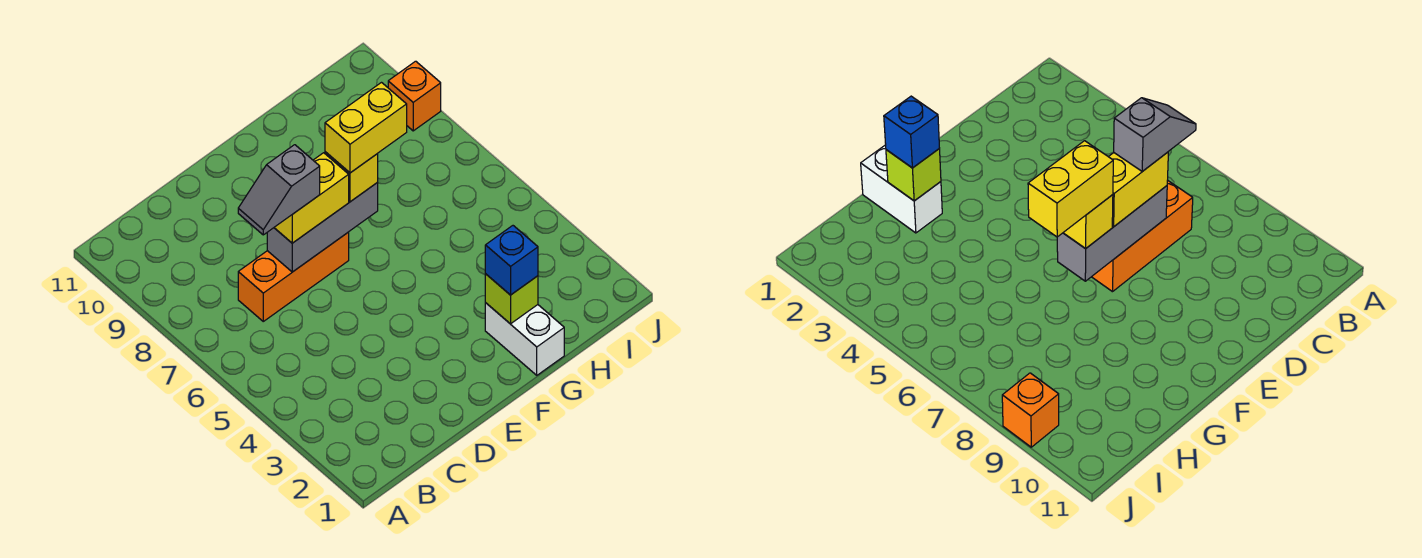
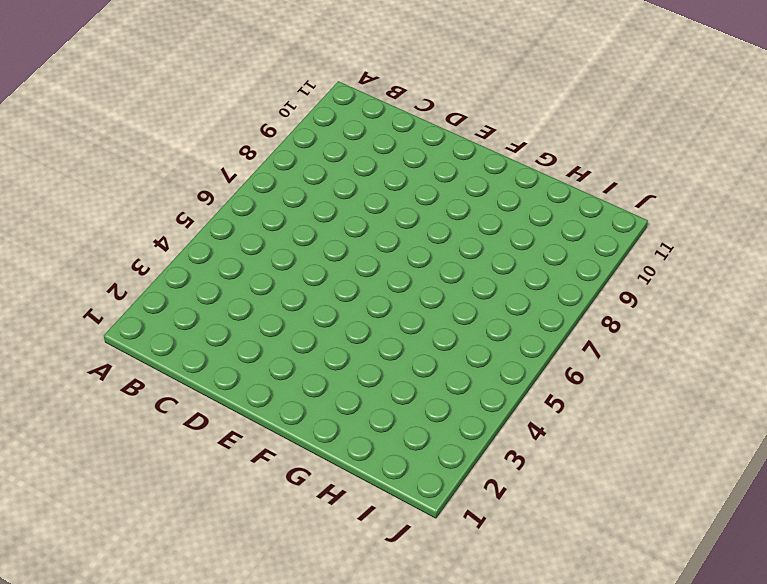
none -> orange 1x3 brick [238,232,349,321]
none -> white 1x2 brick [485,303,564,375]

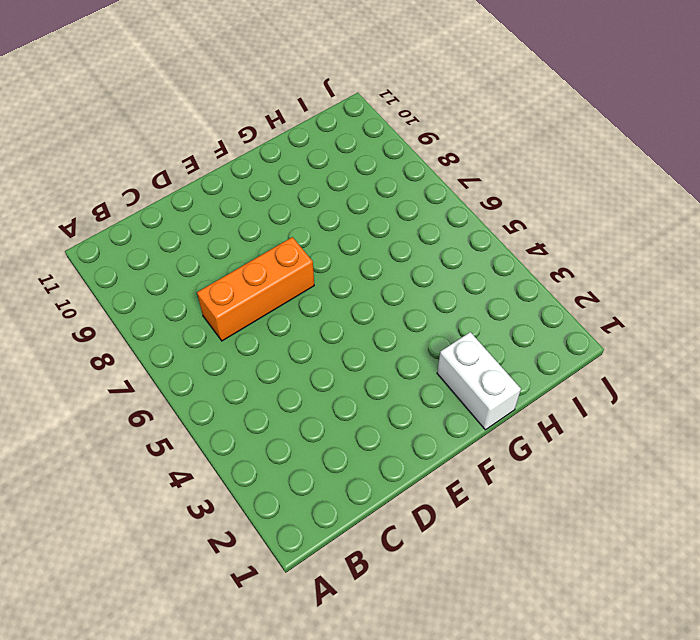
none -> orange 1x1 brick [388,61,441,131]
none -> grey 1x3 brick [267,182,378,272]

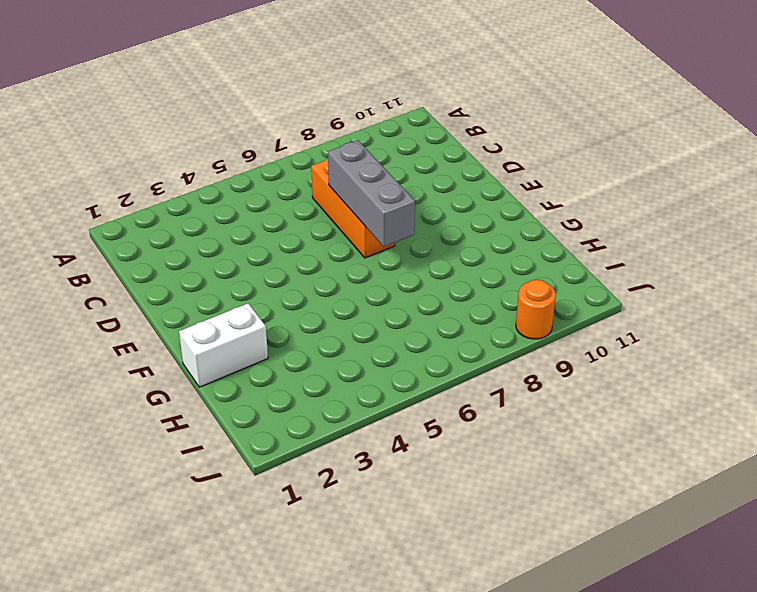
orange 1x1 round brick [516,280,556,339] -> orange 1x1 brick [388,61,441,131]
none -> lime 1x1 brick [485,274,538,324]
none -> yellow 1x2 brick [274,153,349,243]

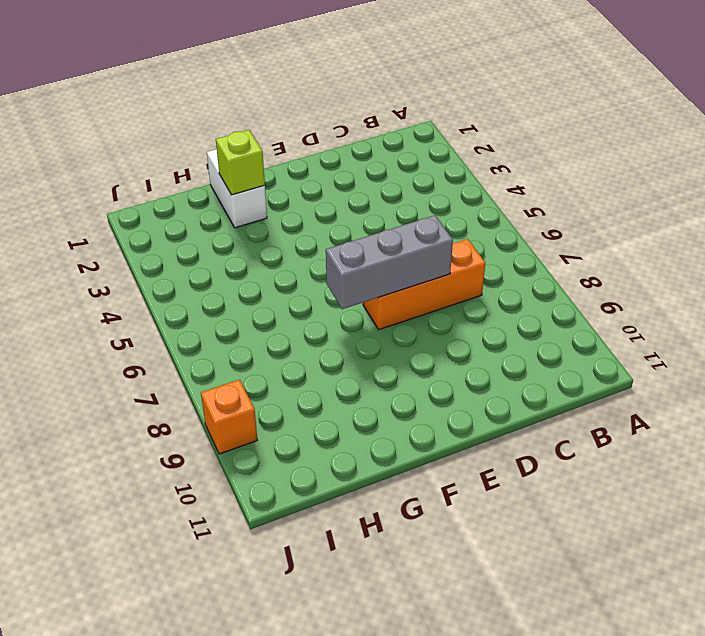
none -> yellow 1x2 brick [274,153,349,243]
none -> yellow 1x1 brick [325,152,378,202]

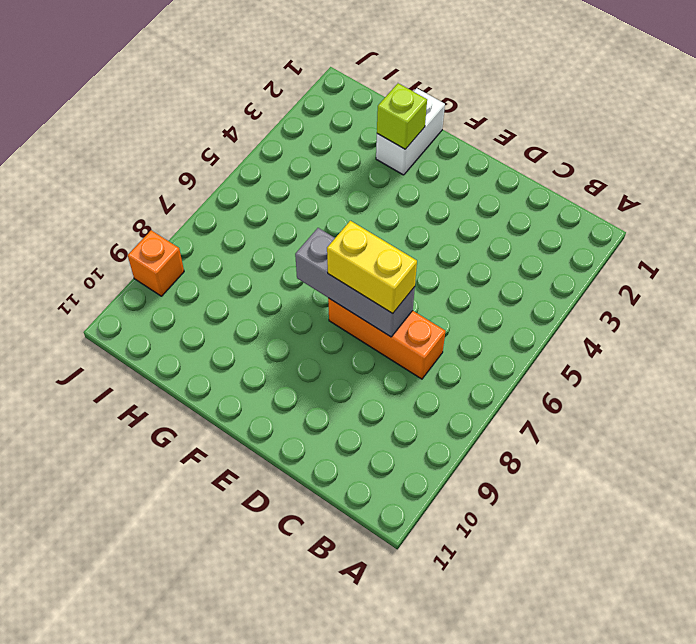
none -> yellow 1x1 brick [325,152,378,202]
none -> blue 1x1 brick [485,226,538,295]

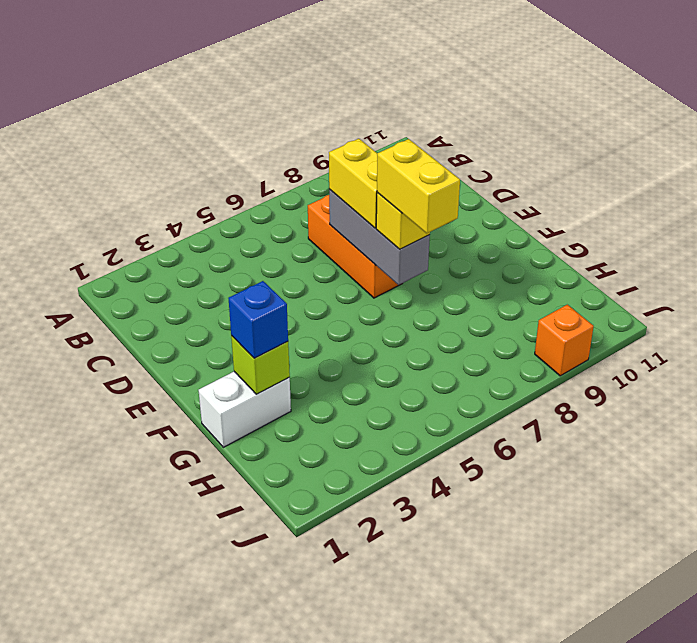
none -> grey 1x2 slope [238,145,320,235]

